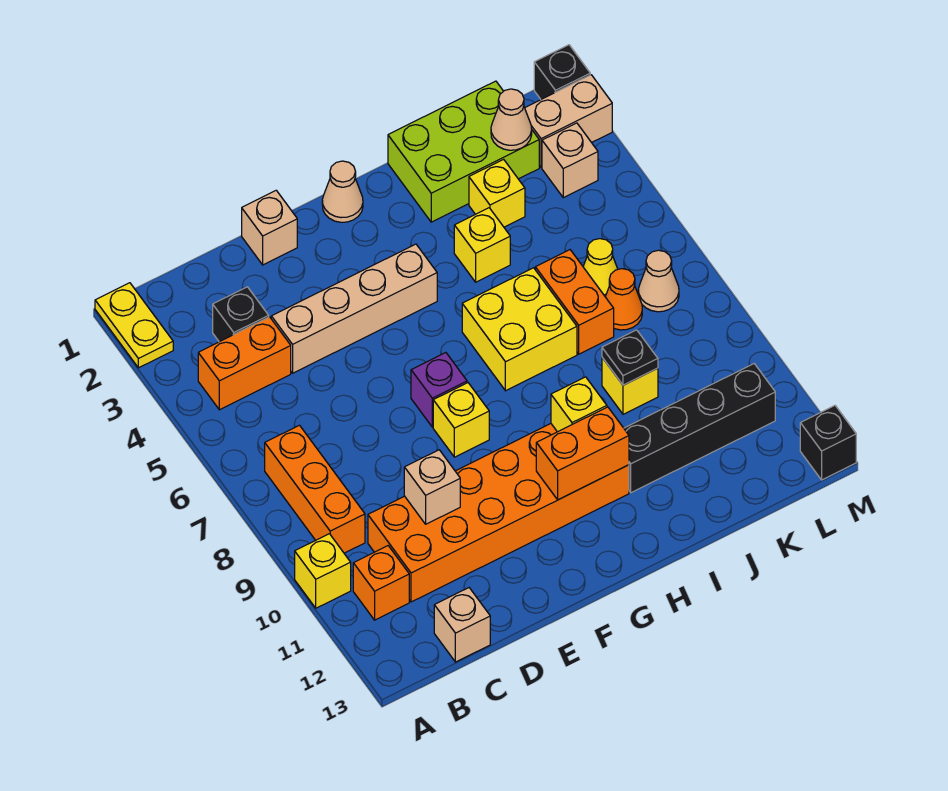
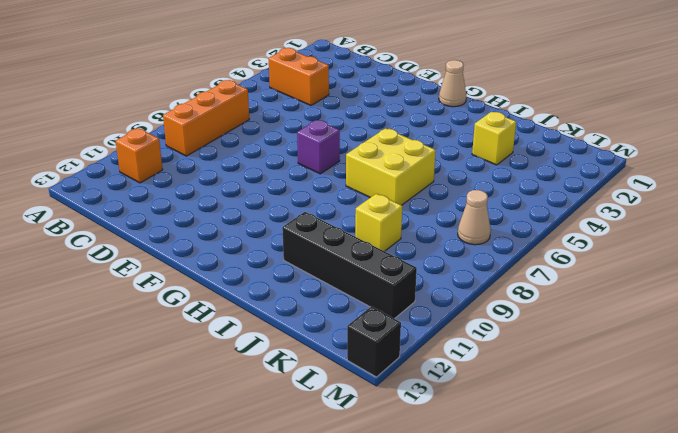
none -> yellow 1x2 plate [95,283,173,368]
none -> yellow 1x1 brick [295,534,351,608]
none -> black 1x1 brick [213,287,269,342]
none -> orange 2x6 brick [368,424,629,602]

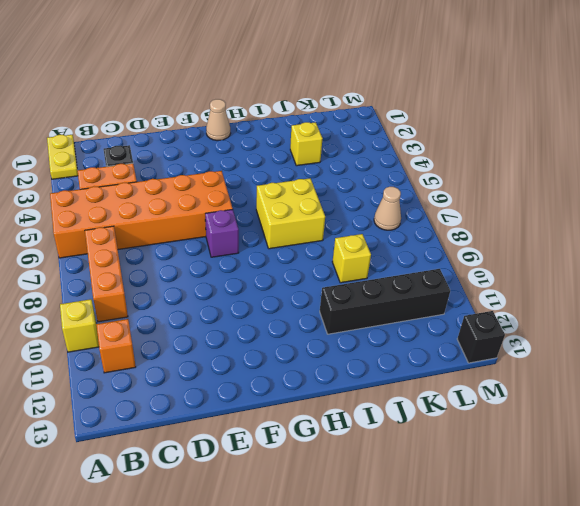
orange 2x6 brick [50,171,233,258] -> orange 2x6 brick moved to [368,424,629,602]
none -> tan 1x1 brick [434,588,490,662]
none -> tan 1x4 brick [271,244,437,373]
none -> tan 1x1 brick [242,190,297,265]
none -> yellow 1x1 brick [433,383,489,457]

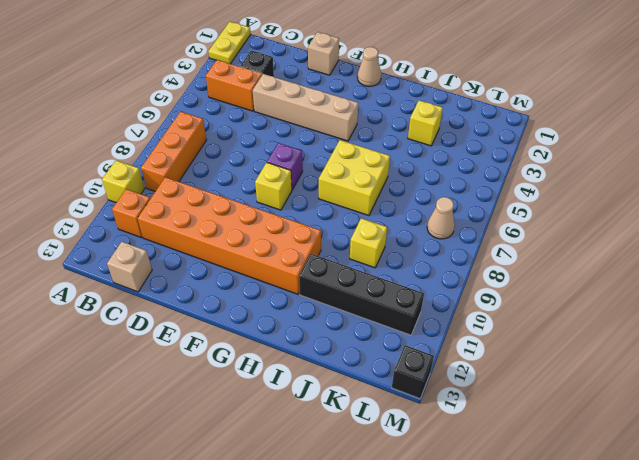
none -> lime 2x3 brick [388,81,539,222]
none -> yellow 1x1 brick [454,208,510,282]
none -> orange 1x2 brick [535,250,614,354]
none -> yellow 1x1 cone [583,239,618,296]

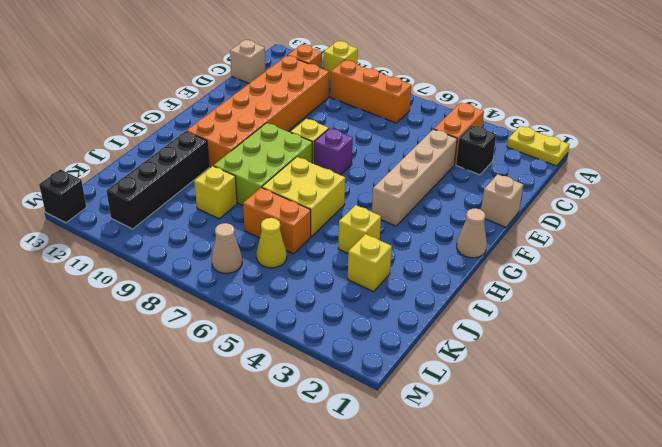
lime 2x3 brick [214,123,312,205] -> lime 2x3 brick moved to [388,81,539,222]
none -> orange 1x1 cone [605,269,642,330]
none -> tan 1x2 brick [525,75,612,168]
none -> tan 1x1 brick [542,123,598,198]
none -> black 1x1 brick [534,45,590,99]

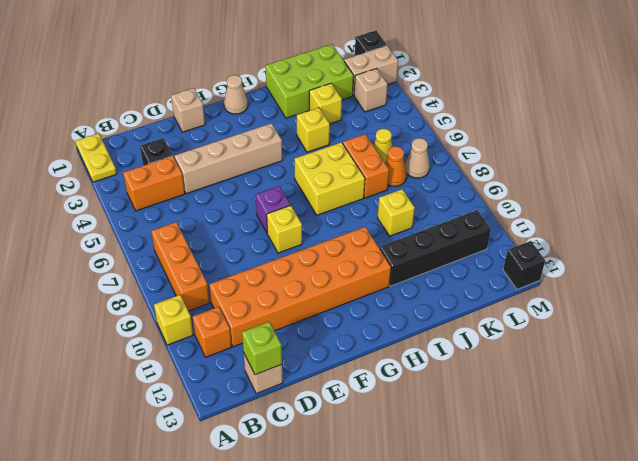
lime 1x1 brick [242,322,282,375] -> none
none -> tan 1x1 brick [404,450,460,524]
none -> orange 1x2 brick [536,407,629,500]
none -> yellow 1x1 brick [551,377,607,432]
none -> black 1x1 plate [602,330,658,385]

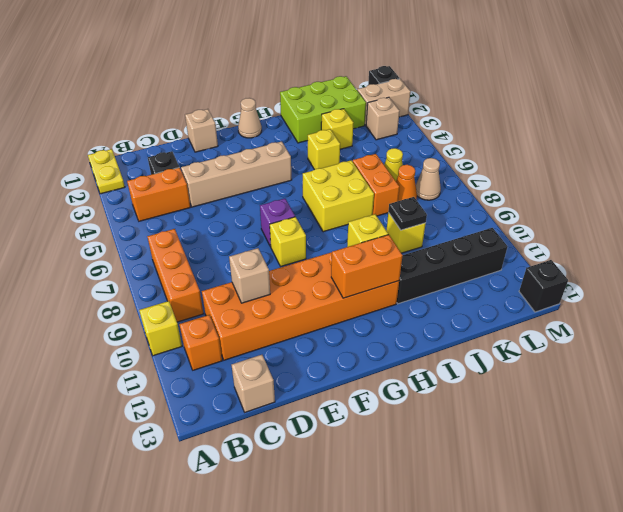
none -> tan 1x1 cone [491,89,532,150]

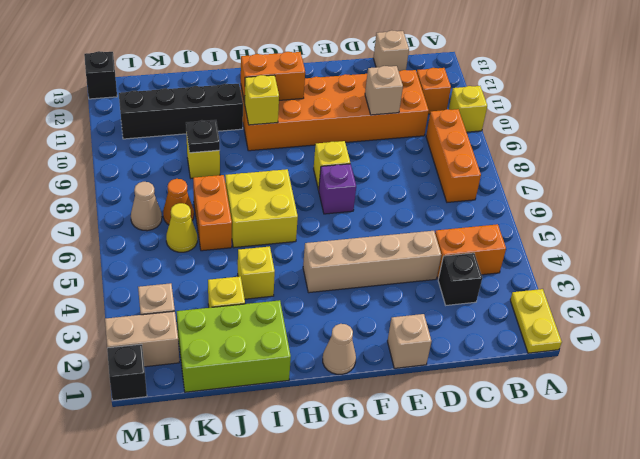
none -> tan 1x1 cone [491,89,532,150]

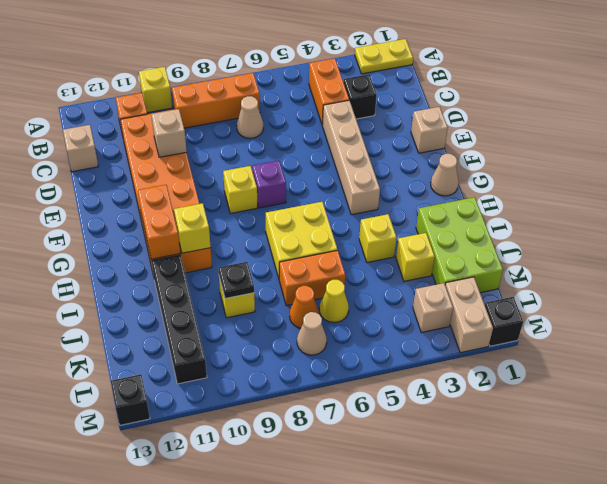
tan 1x1 cone [237,96,264,138] -> tan 1x1 cone moved to [491,89,532,150]

